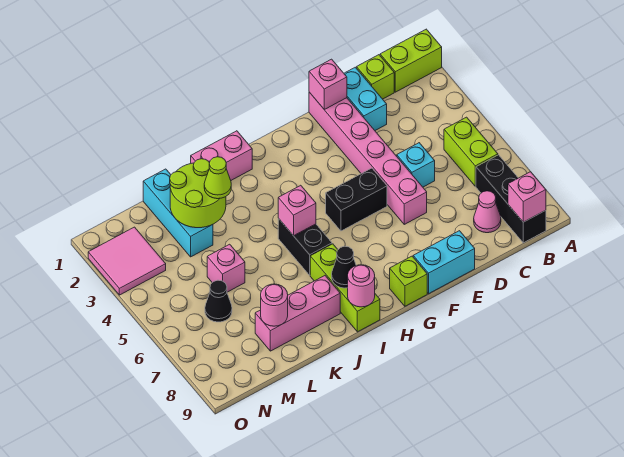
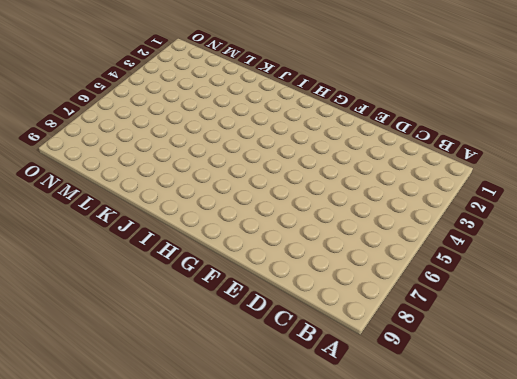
none -> lime 1x2 brick [380,29,442,92]
none -> lime 1x2 brick [444,117,498,186]
none -> black 1x3 brick [476,155,546,243]

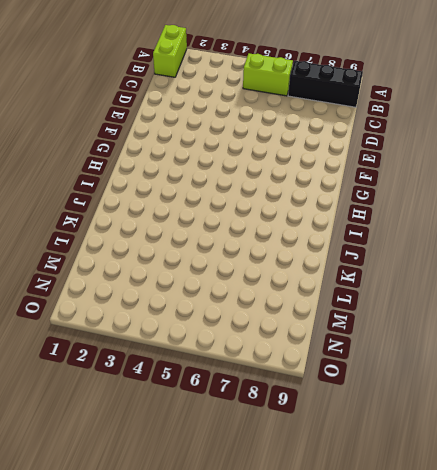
none -> lime 1x1 brick [357,55,394,99]
none -> pink 1x1 cone [474,191,501,233]
none -> cyan 1x2 brick [344,67,387,130]

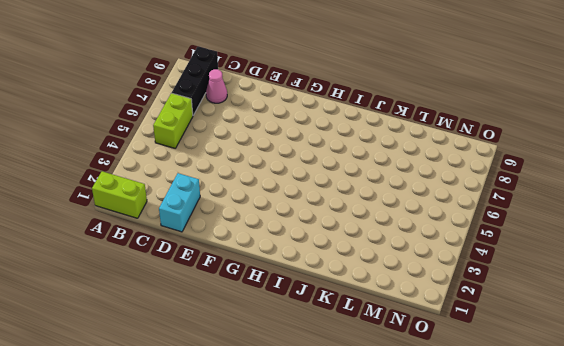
none -> lime 1x1 brick [357,55,394,99]
none -> cyan 1x1 brick [397,143,435,187]
none -> pink 1x6 brick [309,92,427,224]

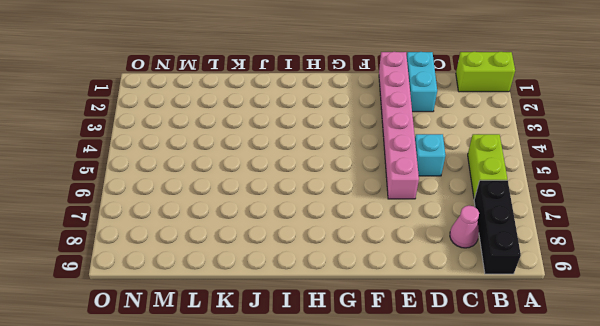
none -> lime 1x1 brick [357,55,394,99]
none -> cyan 1x2 brick [413,231,475,294]
none -> black 1x2 brick [326,168,387,231]

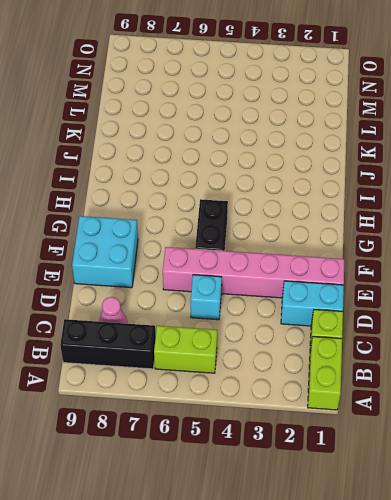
cyan 2x2 brick [72,216,138,288] -> cyan 1x2 brick [413,231,475,294]
none -> lime 1x1 brick [390,256,427,306]
none -> pink 1x2 brick [191,131,252,180]
none -> black 1x2 brick [278,218,332,275]

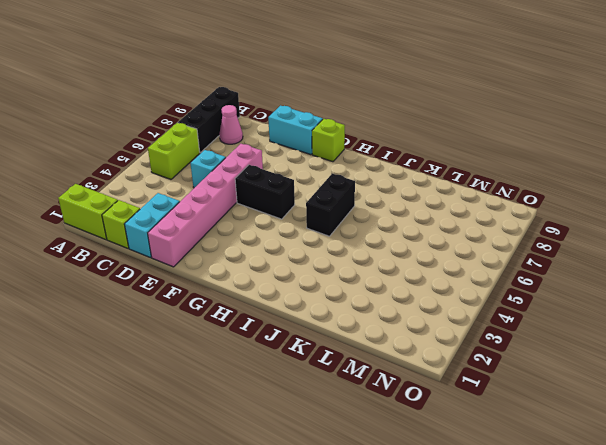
none -> pink 1x2 brick [191,131,252,180]
none -> lime 1x3 brick [310,244,380,332]
none -> pink 1x3 brick [255,276,340,351]

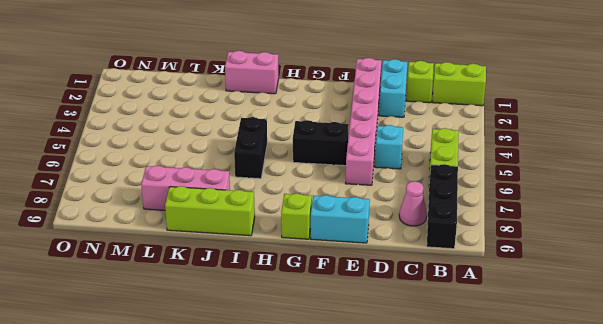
lime 1x3 brick [165,186,255,236] -> lime 1x3 brick turned to [310,244,380,332]
none -> cyan 1x3 brick [143,169,213,257]
none -> pink 1x1 brick [207,244,245,292]
none -> black 1x1 cone [205,280,232,322]

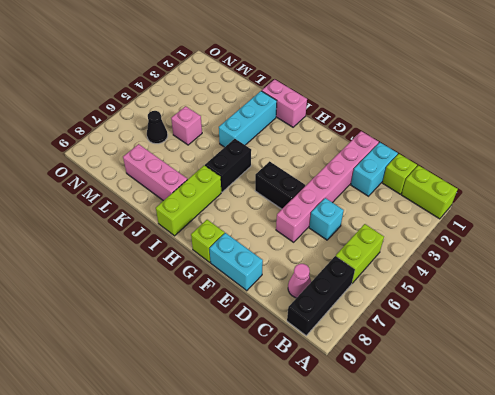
cyan 1x3 brick [219,91,277,147] -> cyan 1x3 brick moved to [143,169,213,257]
none -> pink 2x2 tile [88,227,166,295]
none -> pink 1x1 brick [508,172,546,222]
none -> pink 1x1 brick [309,59,347,109]

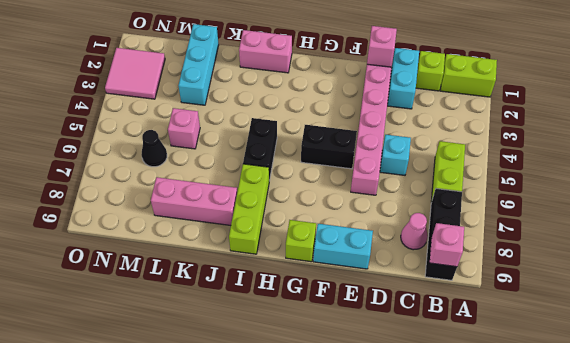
none -> pink 1x1 brick [278,185,316,236]
none -> black 1x1 cone [332,246,356,288]
none -> pink 1x1 round brick [348,265,375,307]

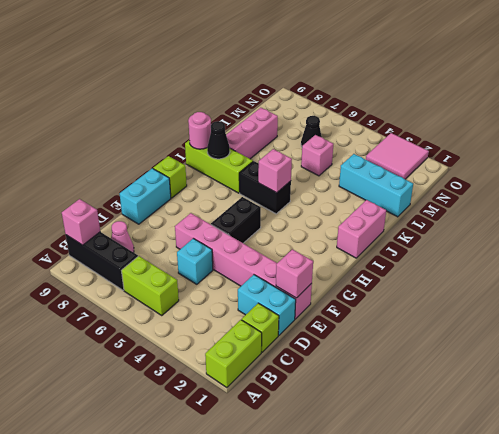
none -> lime 2x2 round brick [170,159,226,228]
none -> pink 1x1 round brick [261,284,288,326]
none -> lime 1x1 cone [204,157,231,199]

